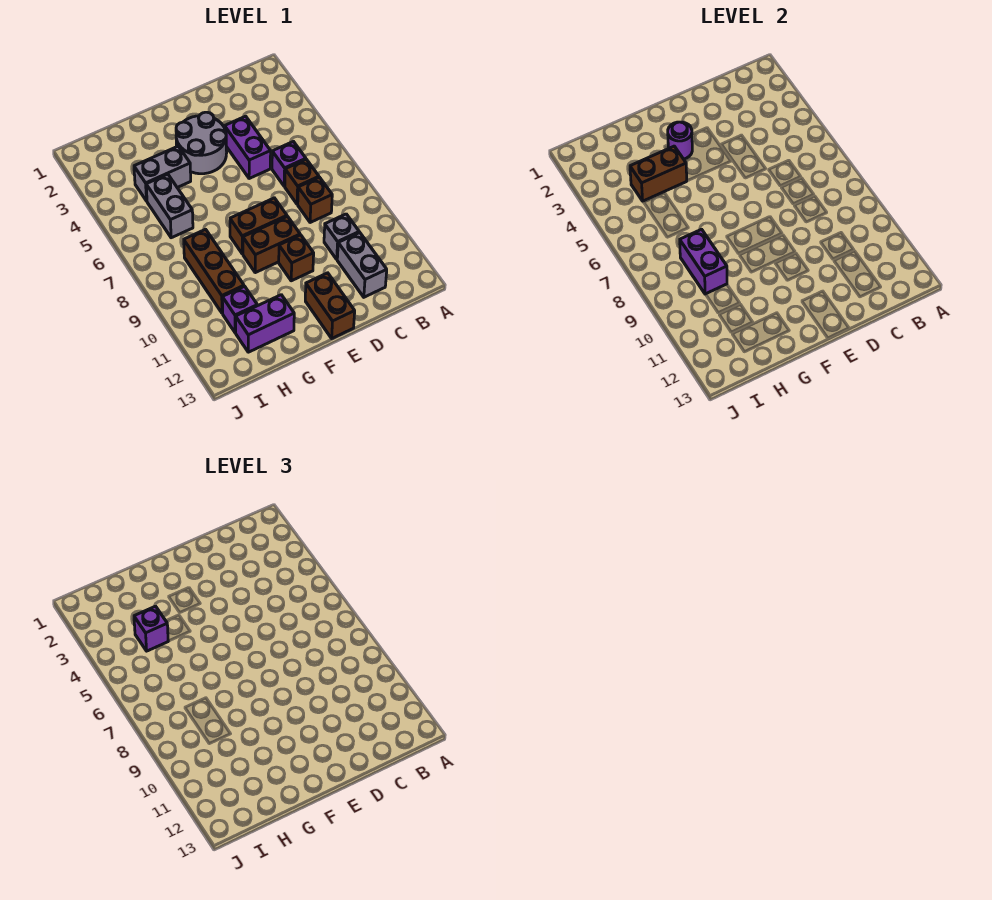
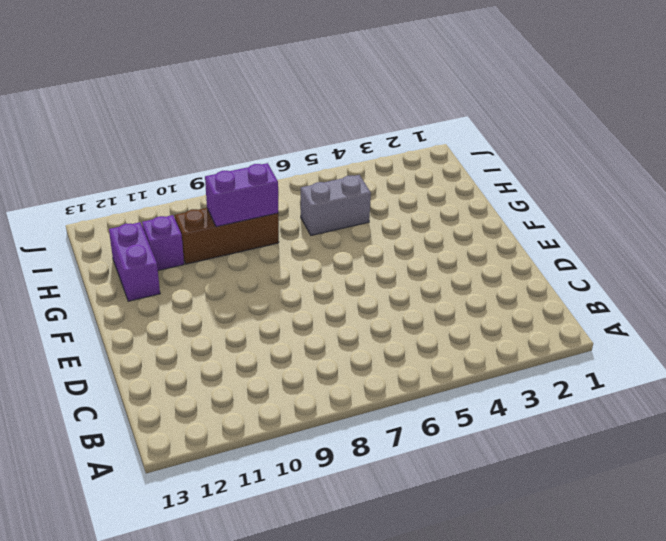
none -> purple 1x1 brick [272,142,306,186]
none -> brown 1x1 brick [285,159,319,204]
none -> brown 1x1 brick [298,177,332,223]

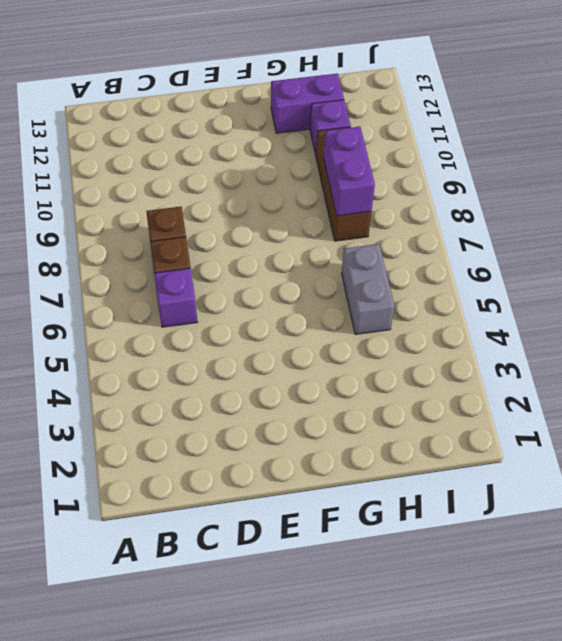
none -> grey 1x1 brick [324,214,359,259]
none -> grey 1x2 brick [337,232,387,297]
none -> purple 1x2 brick [225,116,271,179]

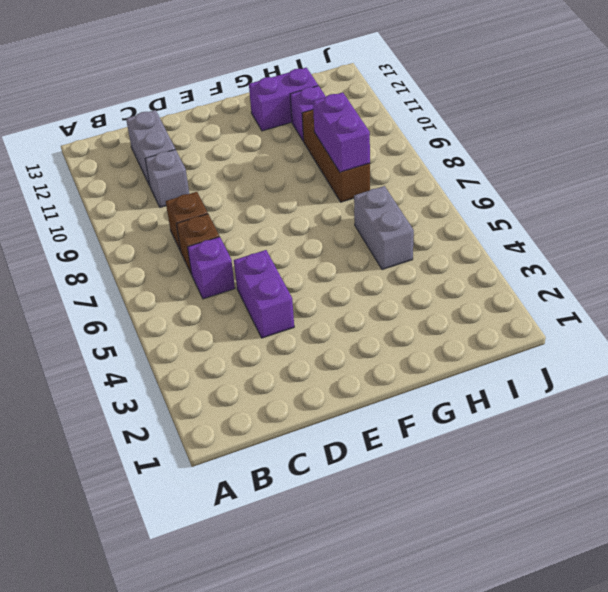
none -> grey 2x2 round brick [176,112,227,174]
none -> brown 1x2 brick [230,198,287,254]
none -> brown 1x2 brick [243,216,300,273]

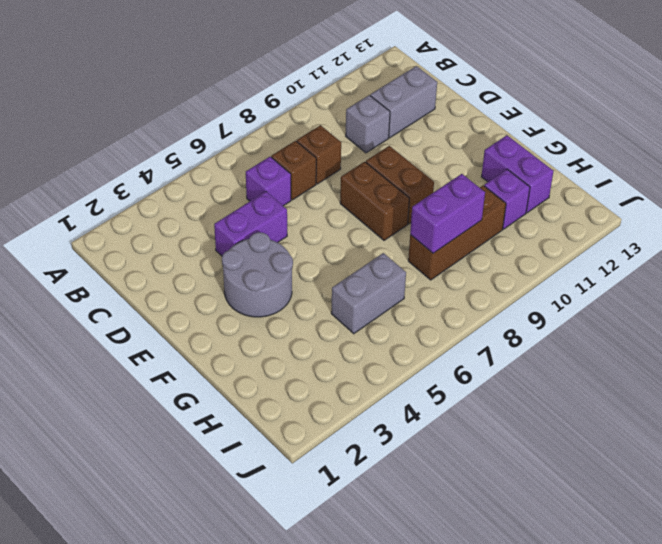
none -> brown 1x1 brick [279,235,314,281]
none -> brown 1x2 brick [305,273,355,338]
none -> grey 1x2 brick [134,146,191,201]

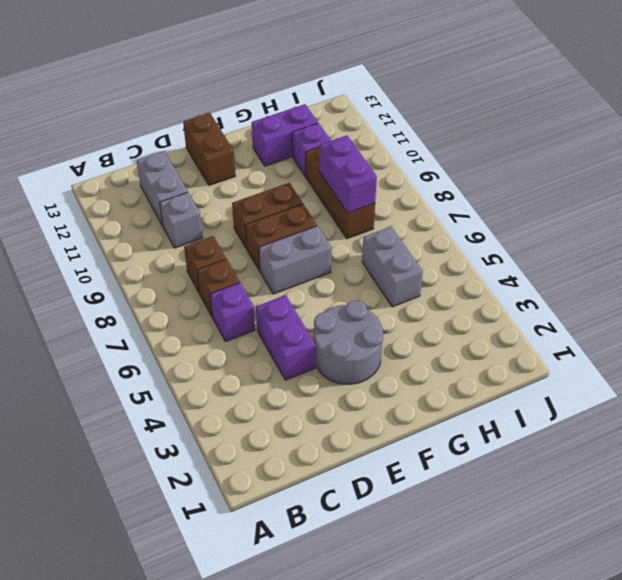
grey 1x2 brick [259,226,332,294] -> grey 1x2 brick moved to [134,146,191,201]
none -> brown 1x1 brick [279,235,314,281]
none -> purple 1x1 round brick [668,122,692,159]
none -> brown 1x2 brick [630,146,687,201]

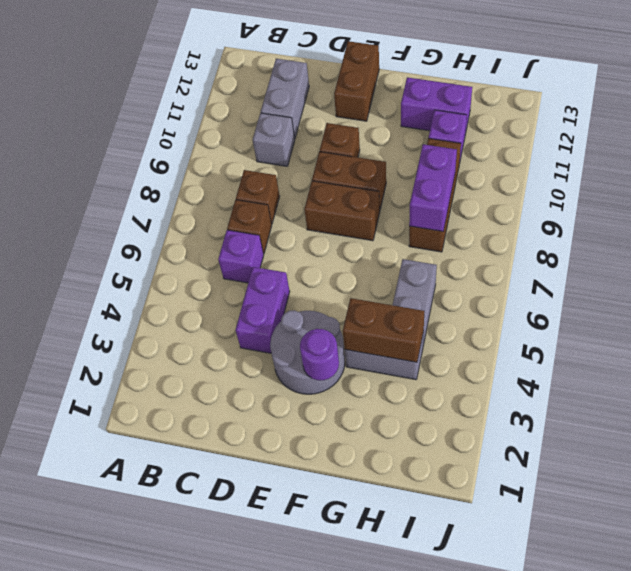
none -> purple 1x1 brick [134,606,168,651]

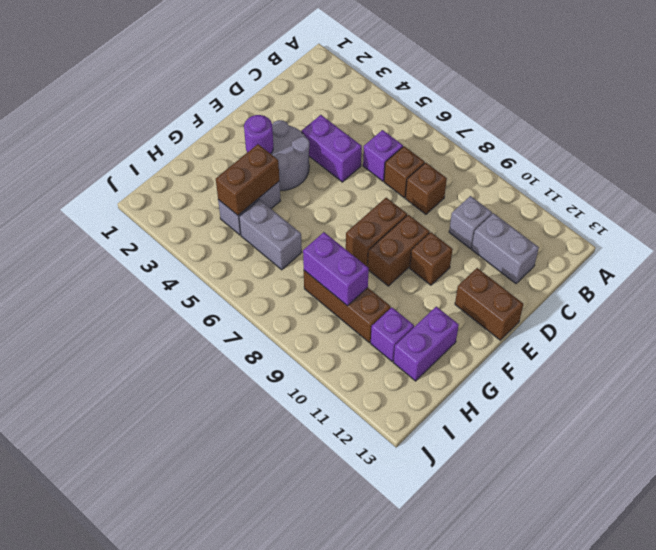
none -> purple 1x1 brick [134,606,168,651]

